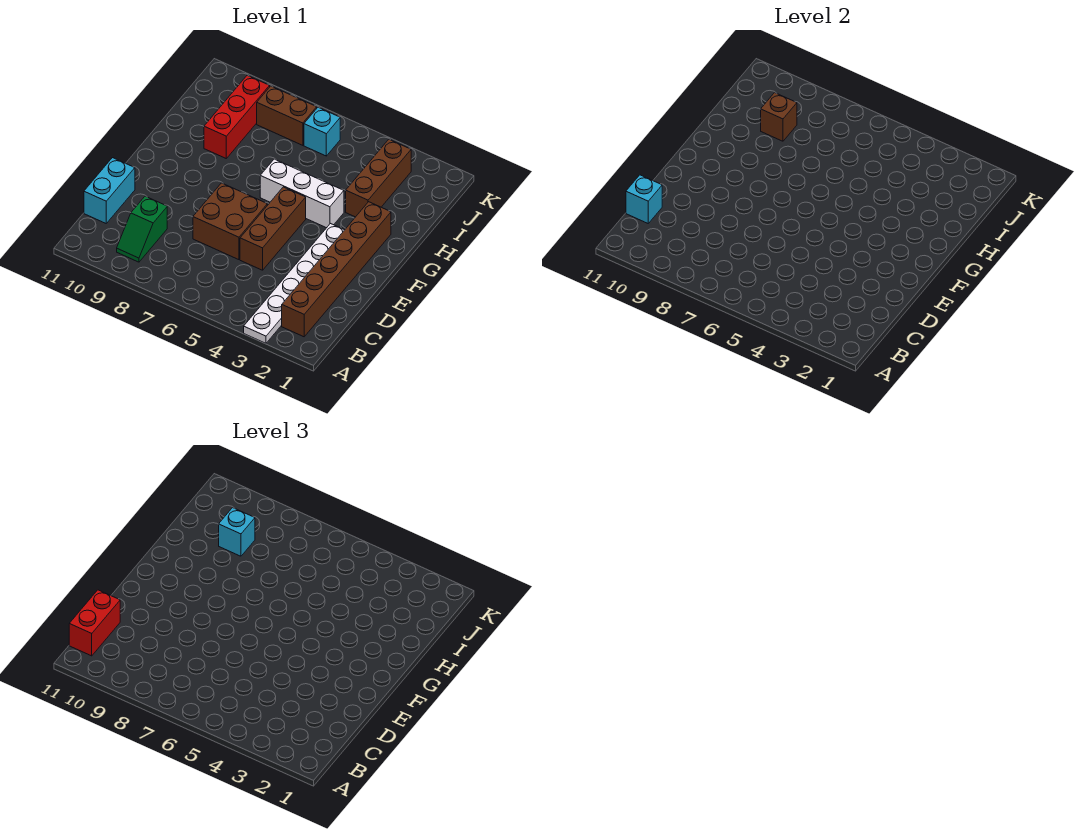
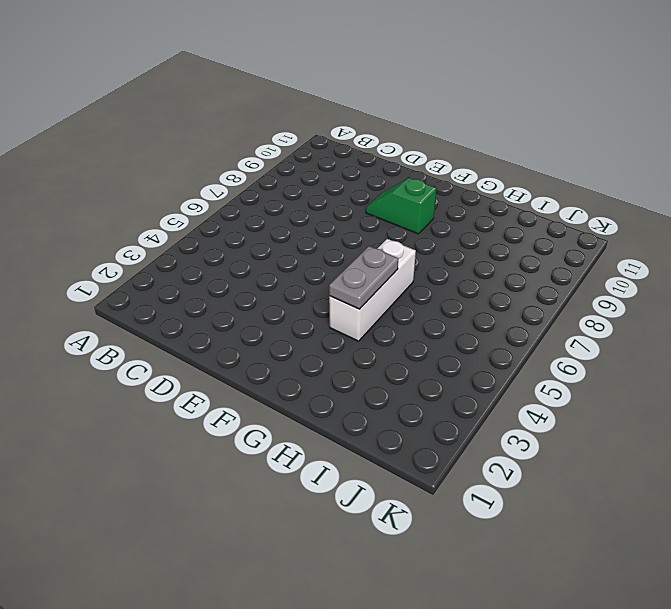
green 1x2 slope [366,178,436,234] -> green 1x2 slope moved to [117,196,167,262]
grey 1x2 plate [329,246,398,309] -> none
none -> white 1x6 plate [244,224,344,343]
none -> brown 1x6 brick [282,202,391,337]
none -> cyan 1x2 brick [84,158,135,223]

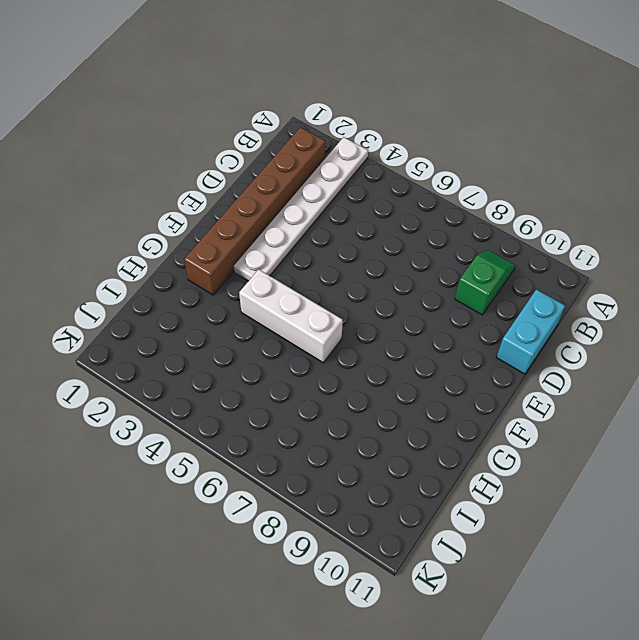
none -> brown 1x3 brick [240,187,306,270]
none -> brown 2x2 brick [193,183,267,260]
none -> brown 1x3 brick [346,139,411,217]

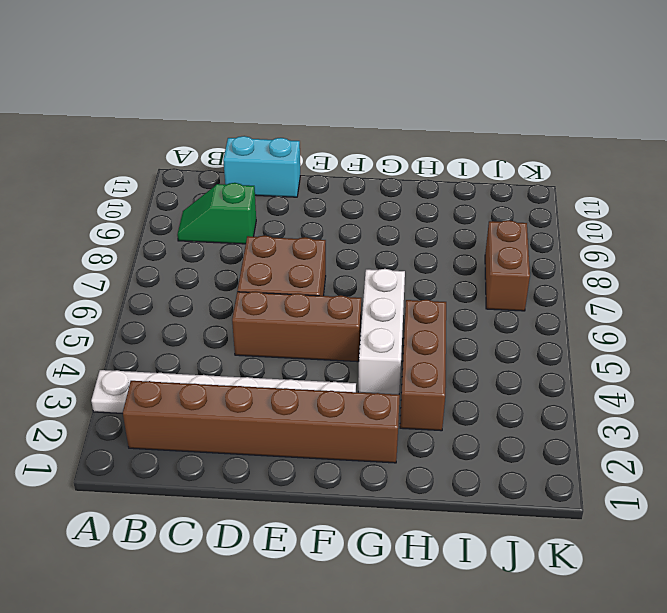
brown 1x3 brick [400,300,446,431] -> brown 1x3 brick turned to [346,139,411,217]
none -> red 1x3 brick [204,75,270,158]
none -> cyan 1x1 brick [304,107,340,156]
none -> cyan 1x1 brick [626,175,662,223]

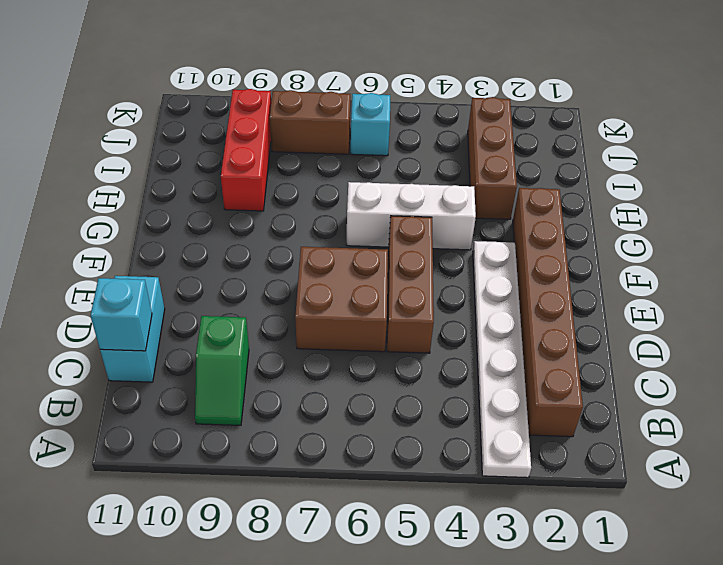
none -> brown 1x1 brick [761,93,797,141]
none -> red 1x2 brick [69,590,120,656]
none -> cyan 1x1 brick [219,508,255,556]

